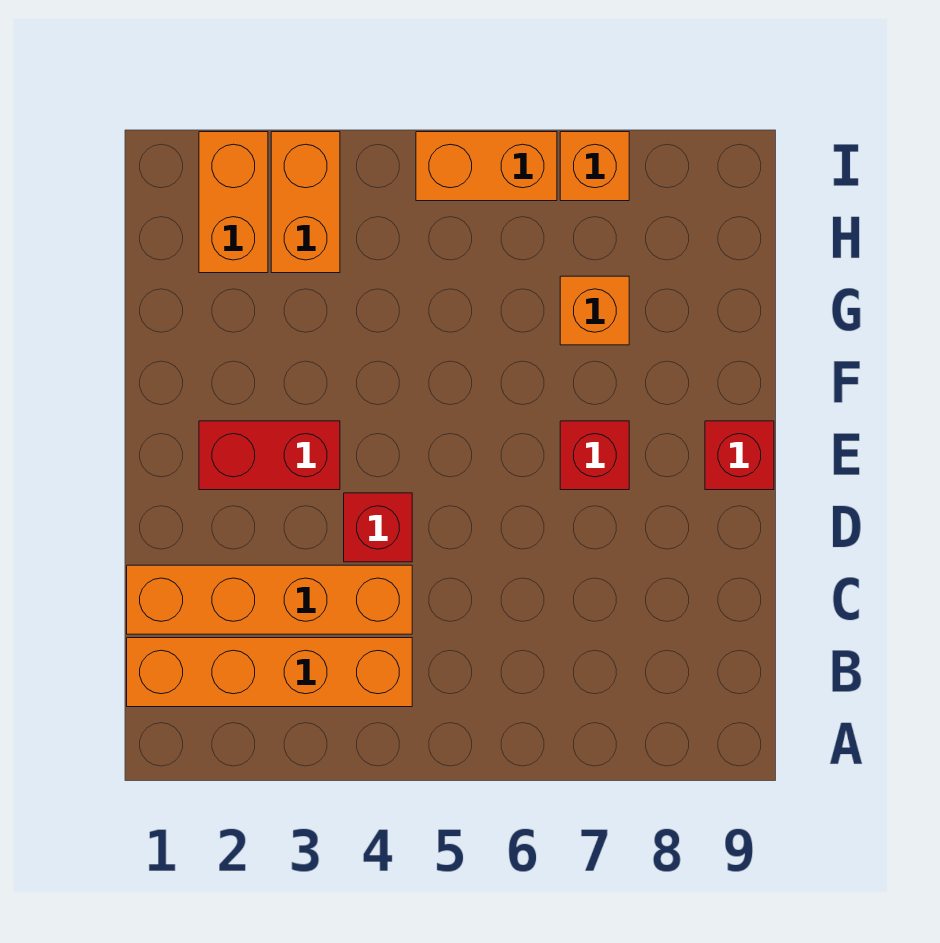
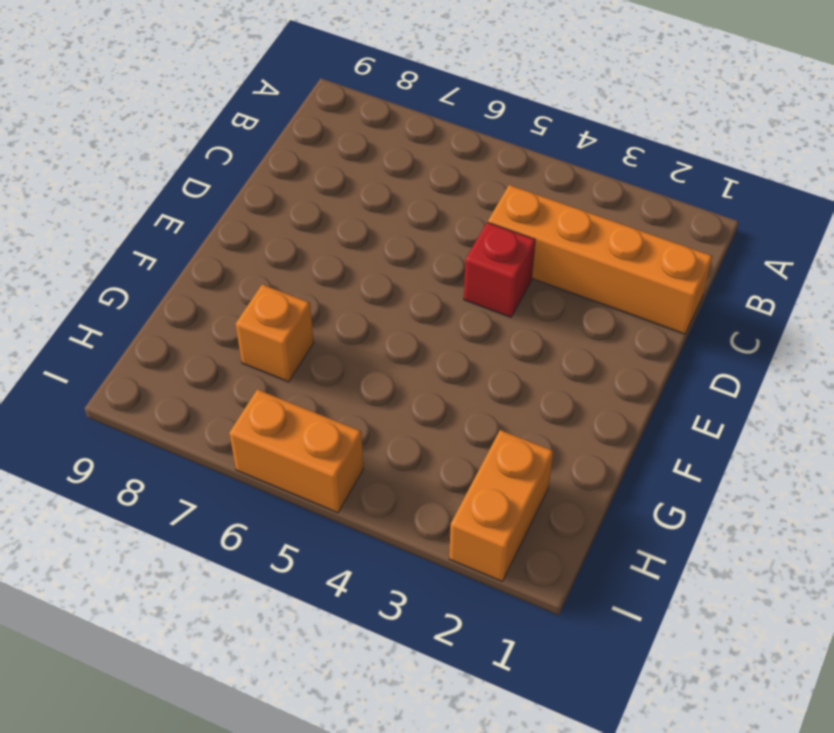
none -> orange 1x4 brick [127,638,412,707]
none -> red 1x2 brick [199,421,340,490]

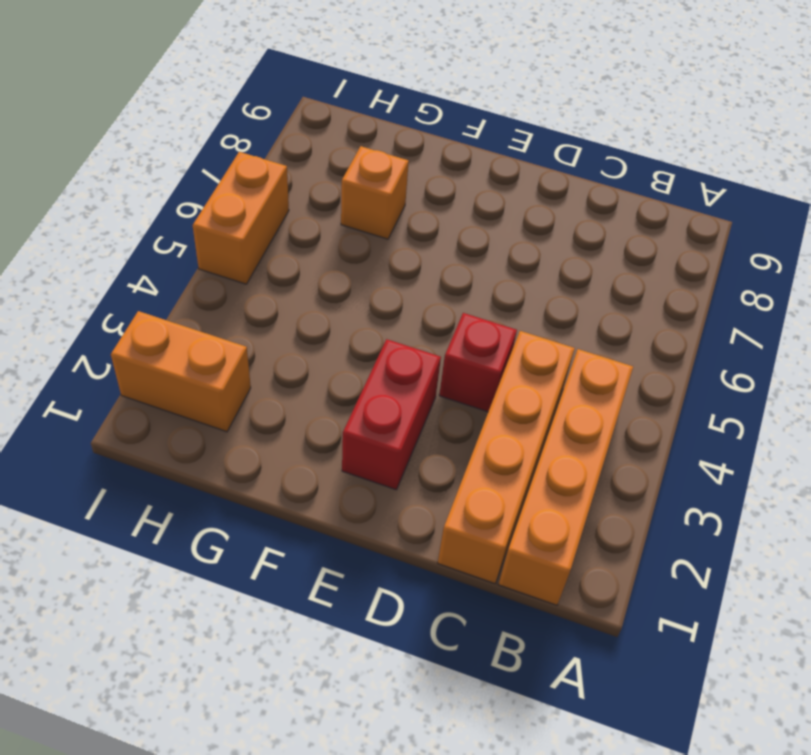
none -> red 1x1 brick [560,421,629,490]
none -> red 1x1 brick [705,421,774,490]

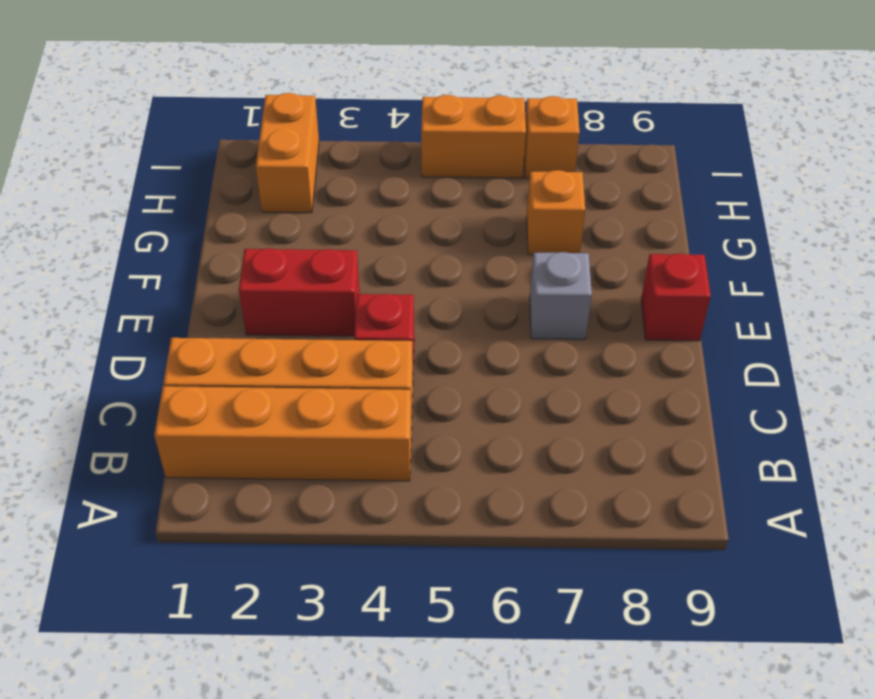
grey 1x1 brick [530,252,592,339] -> red 1x1 brick [560,421,629,490]
none -> orange 1x2 brick [271,132,340,273]

